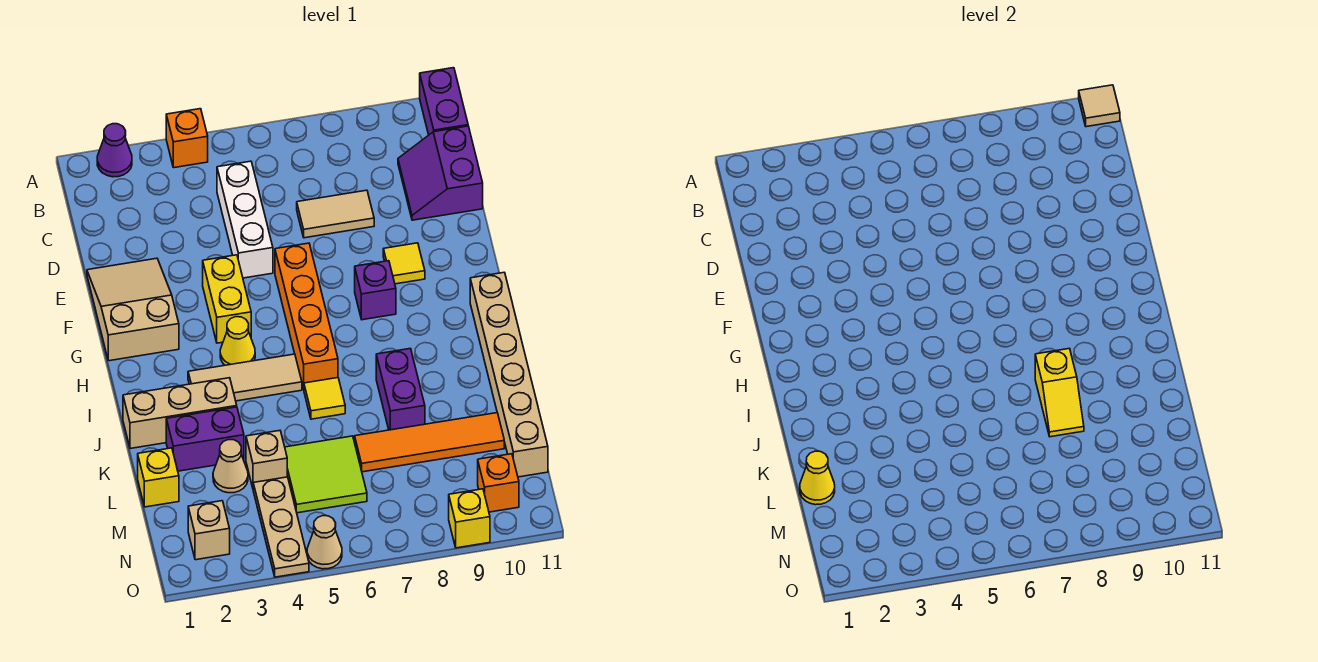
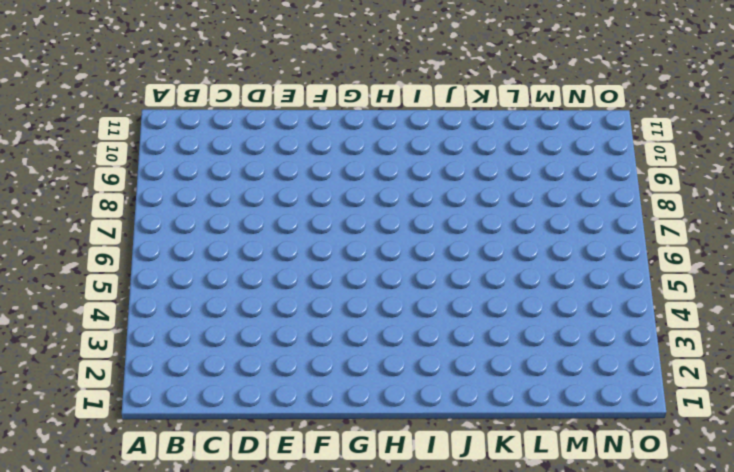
none -> purple 1x1 cone [97,124,132,177]
none -> orange 1x1 brick [166,109,208,168]
none -> purple 1x2 brick [420,68,468,135]
none -> white 1x3 brick [217,161,273,278]

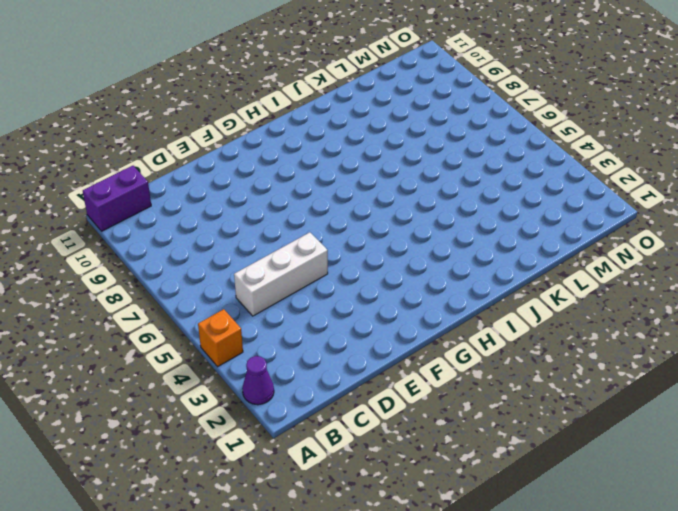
none -> purple 2x2 slope [398,126,483,220]
none -> tan 1x2 tile [297,190,374,238]
none -> tan 2x3 slope [87,258,179,361]
none -> yellow 1x2 brick [203,255,251,343]

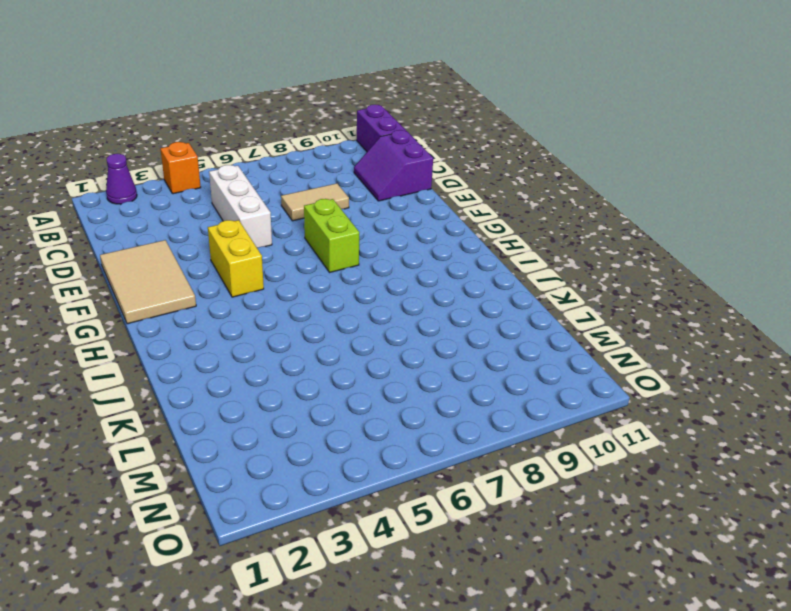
tan 2x3 tile [100,240,196,324] -> tan 2x3 slope [87,258,179,361]
lime 1x2 brick [304,199,359,273] -> none
none -> orange 1x4 brick [275,243,338,389]
none -> yellow 1x1 tile [383,243,425,284]
none -> purple 1x1 brick [355,261,396,320]
none -> yellow 1x1 cone [220,317,255,365]

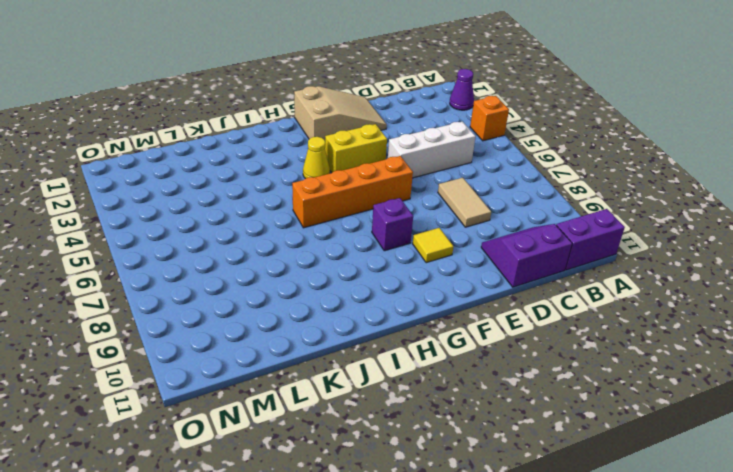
none -> tan 1x6 brick [470,272,548,477]
none -> tan 1x3 tile [188,354,302,401]
none -> tan 1x3 brick [123,378,237,449]
none -> yellow 1x1 tile [304,378,345,419]

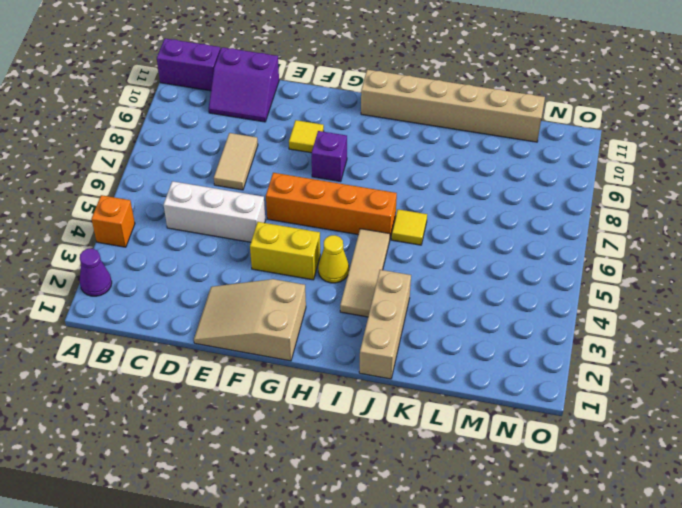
none -> purple 1x2 brick [376,348,425,430]
none -> purple 1x2 brick [166,407,244,471]
none -> yellow 1x1 brick [138,448,179,507]
none -> tan 1x1 cone [213,440,248,493]

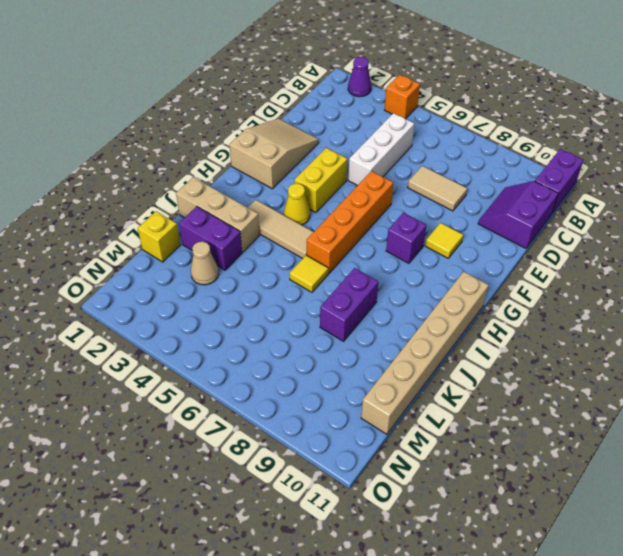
none -> tan 1x1 brick [246,431,287,488]
none -> lime 2x2 tile [285,436,367,513]
none -> orange 1x4 tile [355,413,504,472]
none -> tan 1x3 plate [253,477,309,577]

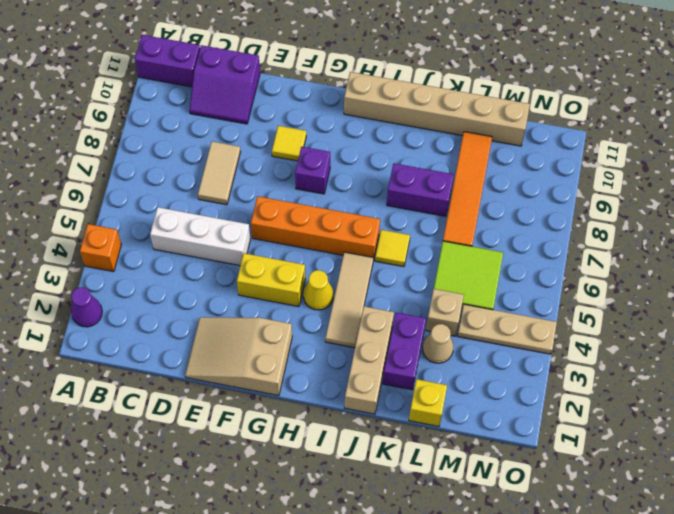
none -> tan 1x1 brick [188,501,230,560]
none -> orange 1x1 brick [478,454,519,512]
none -> tan 1x1 cone [307,516,342,569]
none -> yellow 1x1 brick [449,489,490,548]

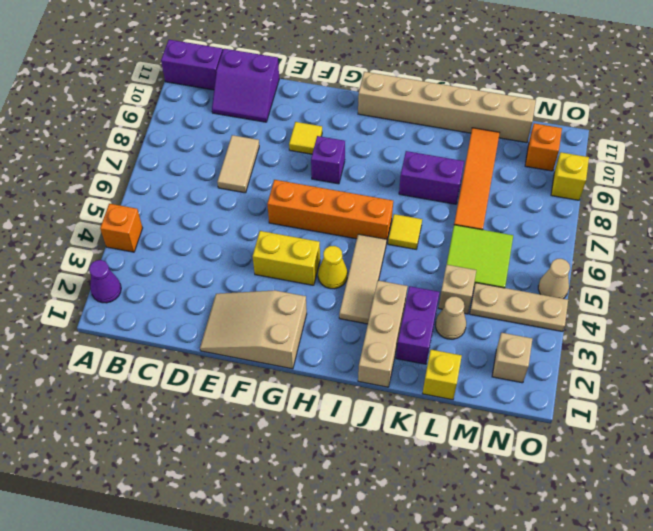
none -> white 1x3 brick [217,161,273,278]
none -> tan 1x1 tile [1079,85,1120,127]
none -> yellow 1x2 slope [1035,348,1084,437]
none -> yellow 1x1 cone [800,451,835,505]

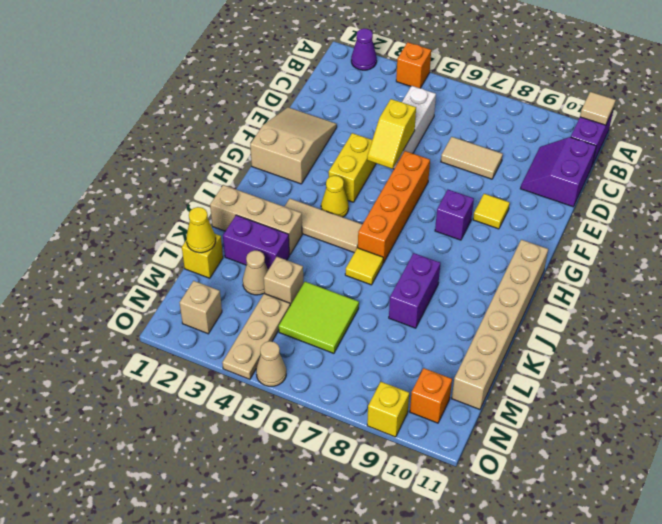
yellow 1x2 slope [367,99,416,169] -> yellow 1x2 slope moved to [1035,348,1084,437]
none -> orange 1x4 tile [355,413,504,472]

